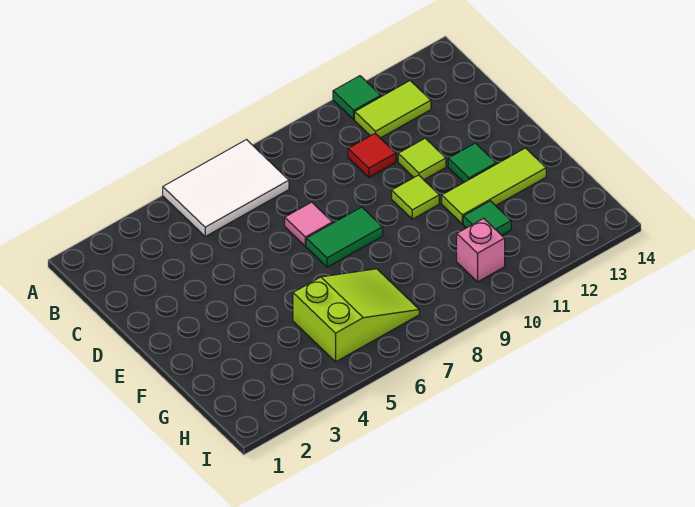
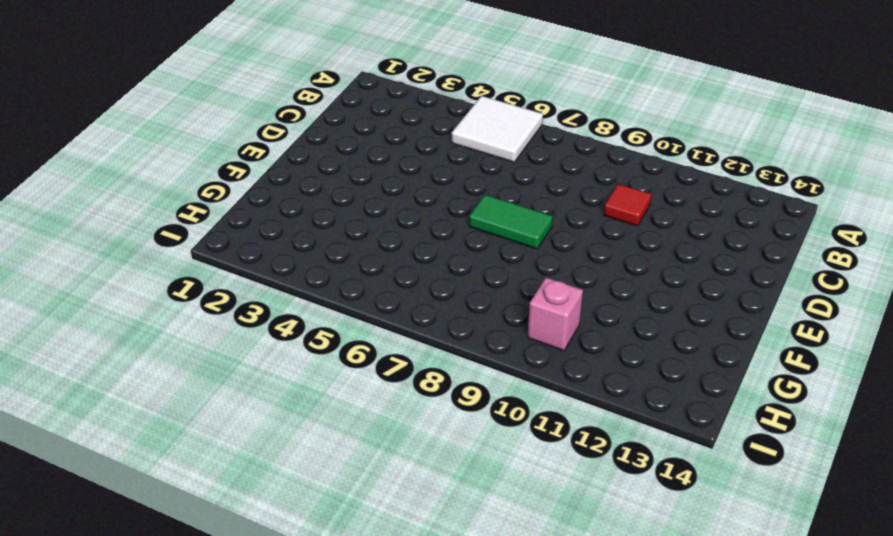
white 2x2 tile [452,96,543,162] -> white 2x3 tile [163,140,289,236]
none -> green 1x1 tile [333,76,381,120]
none -> lime 1x2 tile [355,81,431,138]
none -> pink 1x1 tile [285,202,332,246]

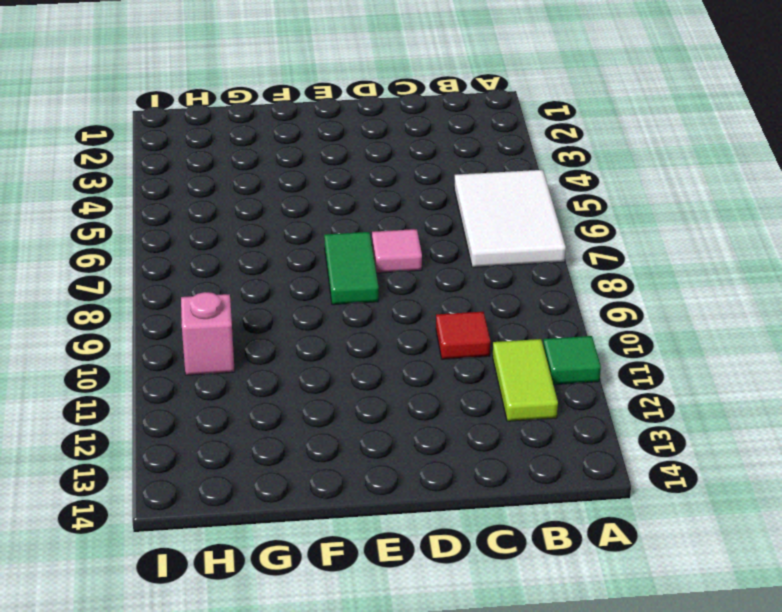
none -> lime 1x1 tile [398,138,446,180]
none -> lime 1x1 tile [392,175,439,219]
none -> green 1x1 tile [448,143,496,182]

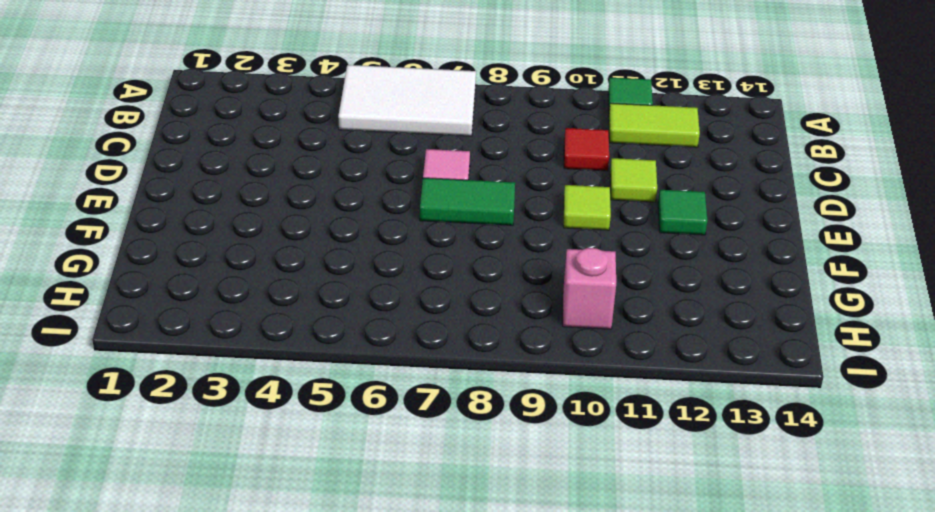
none -> lime 1x3 tile [442,148,546,224]
none -> lime 2x3 slope [293,269,419,362]
none -> green 1x1 tile [463,201,511,235]

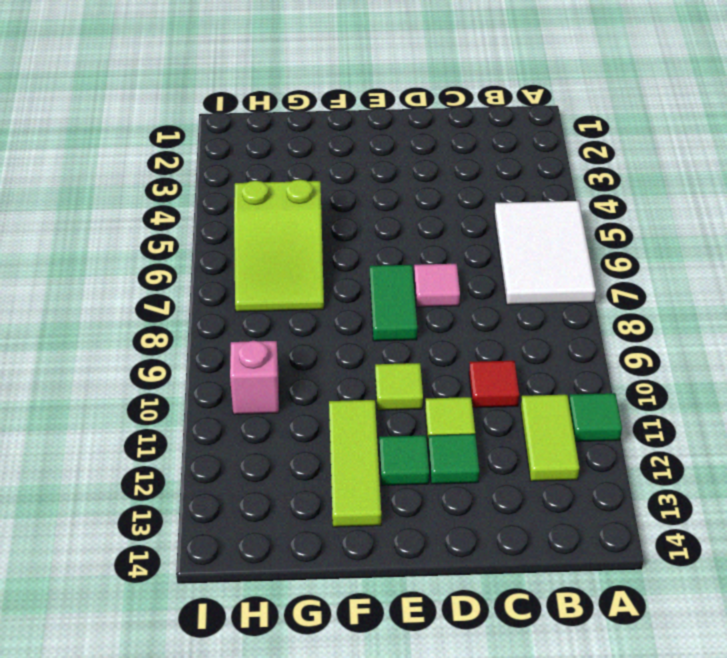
green 1x1 tile [428,434,479,484] -> green 1x1 tile moved to [463,201,511,235]

